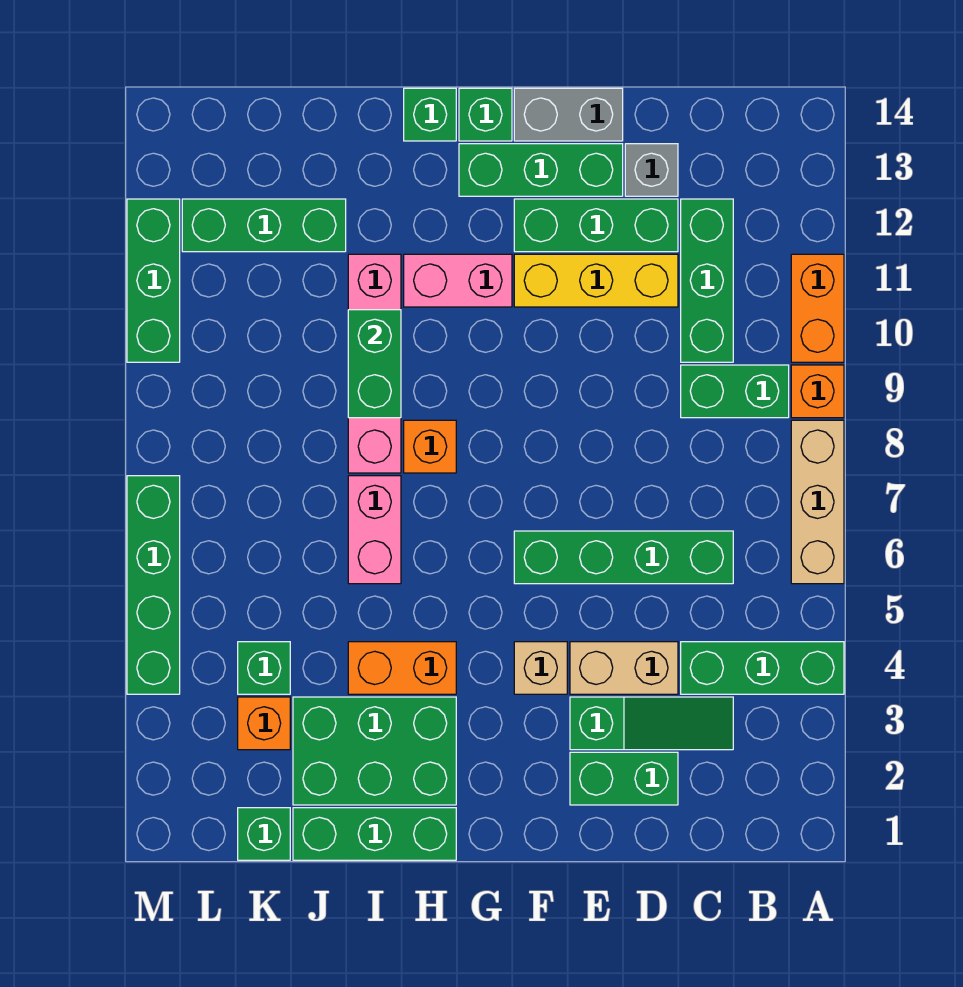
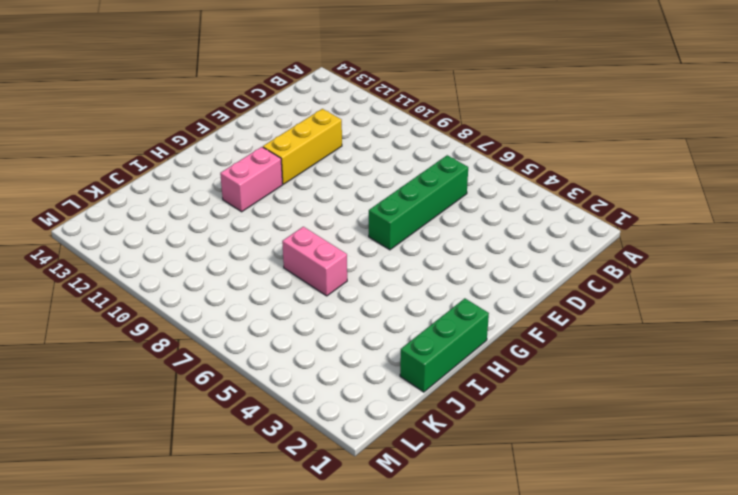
none -> green 1x3 brick [681,642,844,694]
none -> tan 1x3 brick [791,420,844,584]
none -> orange 1x1 brick [791,365,844,418]
none -> orange 1x2 brick [791,254,844,362]

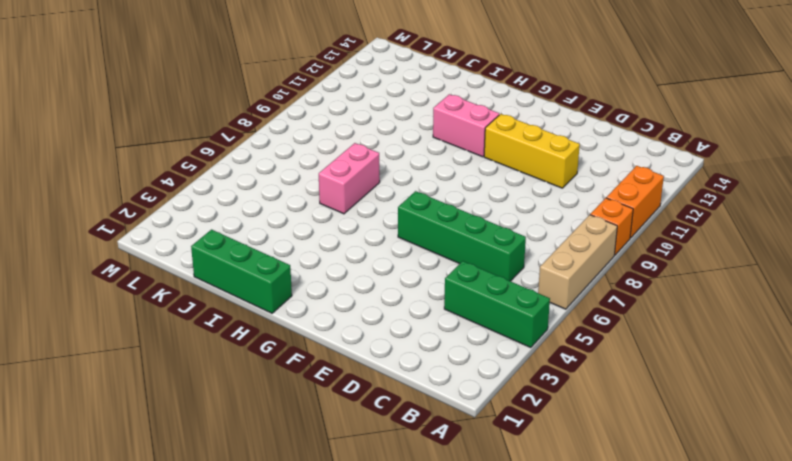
none -> green 1x2 brick [681,365,789,418]
none -> green 1x3 slope [570,697,733,750]
none -> green 1x3 brick [681,199,733,362]
none -> green 1x2 brick [570,752,678,805]

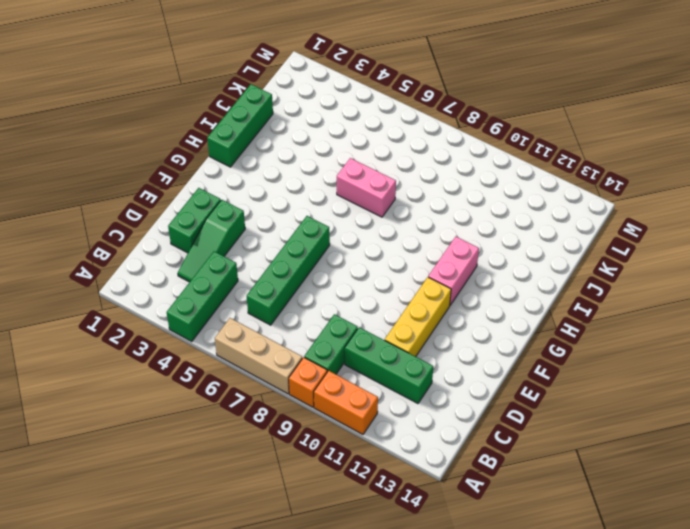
none -> tan 1x2 brick [570,642,678,694]
none -> green 1x3 brick [514,199,678,252]
none -> grey 1x1 brick [625,144,678,196]
none -> green 1x3 brick [459,144,623,196]

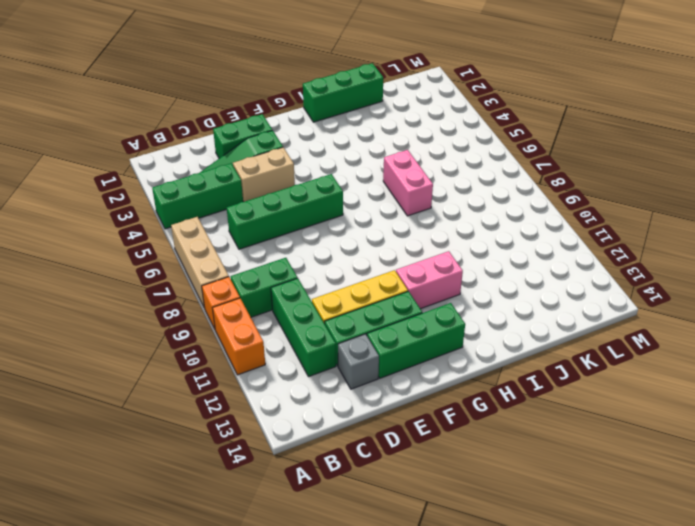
none -> grey 1x2 brick [514,88,623,141]
none -> tan 1x1 brick [514,642,567,694]
none -> green 1x1 brick [459,88,512,141]
none -> green 2x3 brick [293,697,456,805]

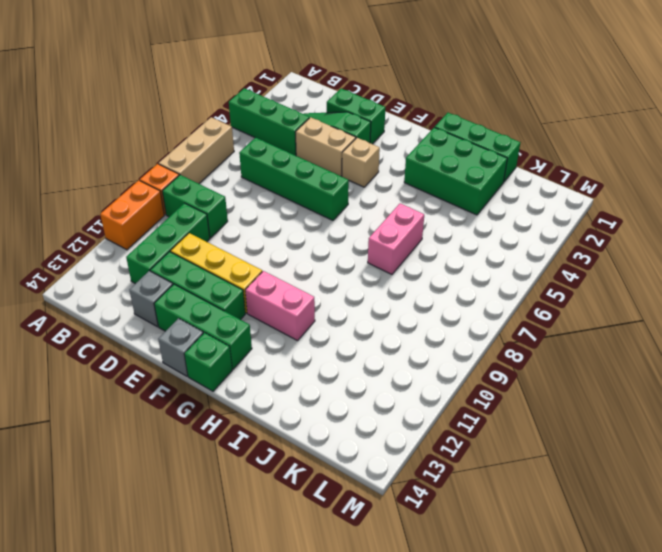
grey 1x1 brick [158,318,203,376] -> grey 1x2 brick [514,88,623,141]
none -> orange 1x2 brick [348,642,456,694]
none -> orange 1x1 brick [404,420,456,473]
none -> green 1x1 brick [404,88,456,141]
none -> pink 1x4 brick [348,254,401,473]

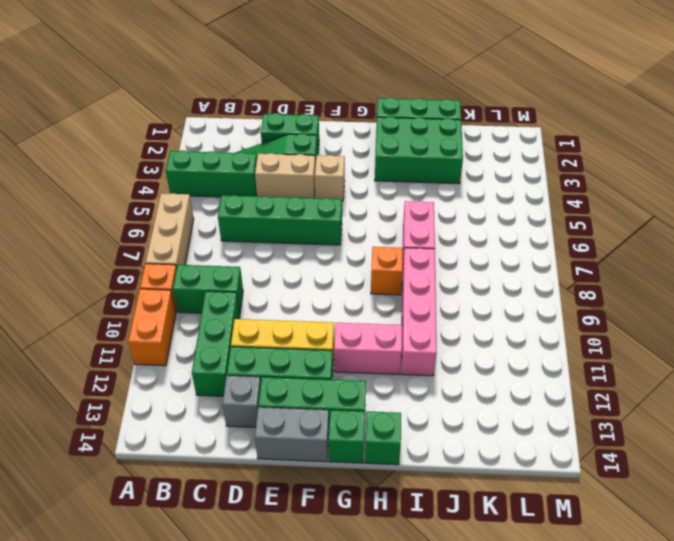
none -> orange 1x2 brick [348,642,456,694]
none -> green 1x3 brick [182,199,346,252]
none -> green 1x1 brick [238,808,290,860]
none -> orange 1x1 brick [238,697,290,750]

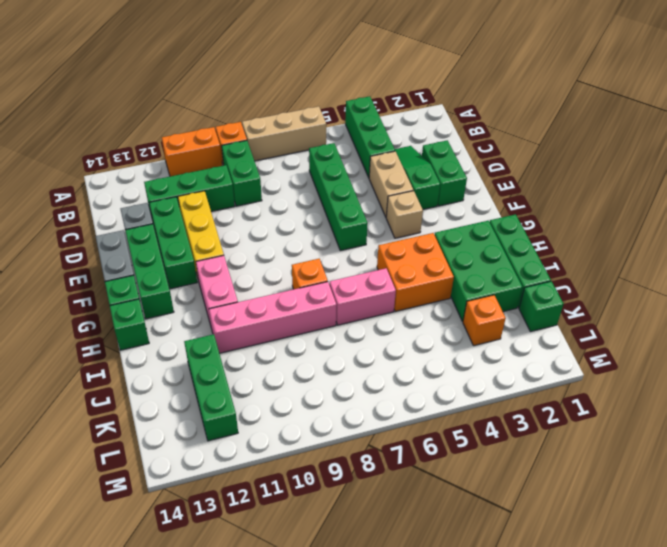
orange 2x2 brick [377,233,454,312] -> orange 1x2 brick [348,642,456,694]
none -> green 1x1 brick [238,642,290,694]
none -> green 1x4 brick [127,476,180,694]
none -> green 1x3 brick [127,199,180,362]
none -> green 1x2 brick [348,310,401,418]

